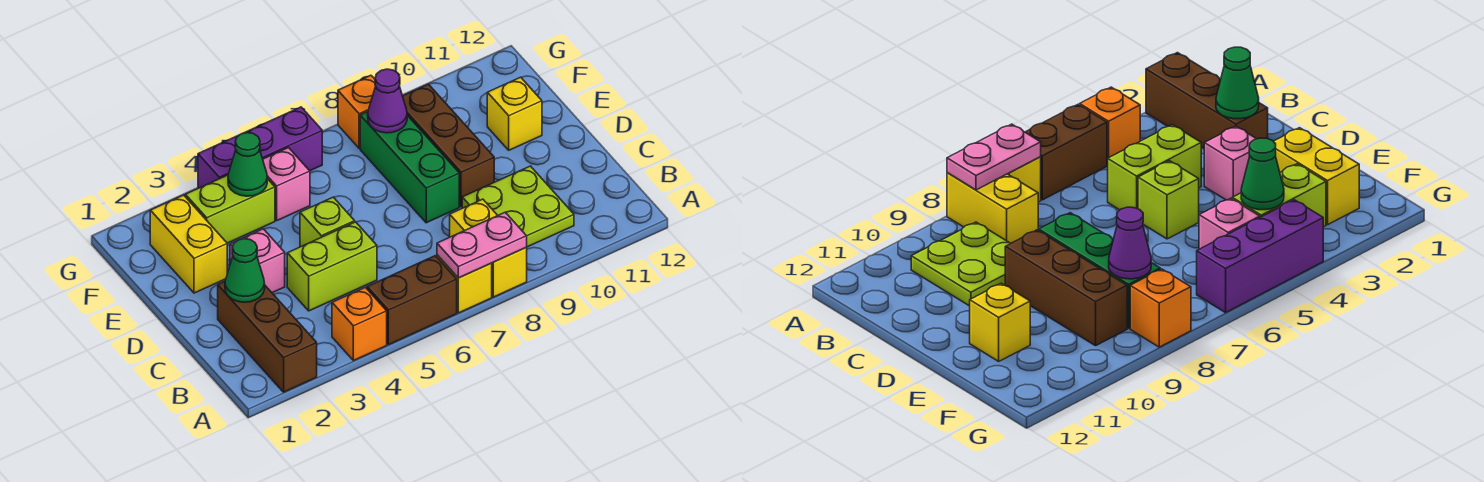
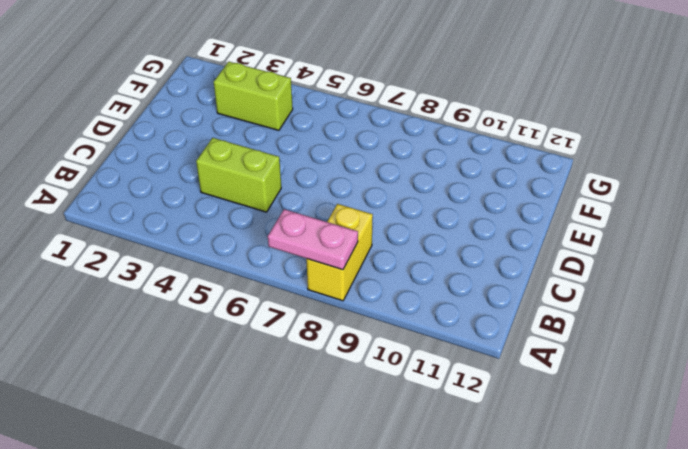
none -> brown 1x3 brick [218,281,317,392]
none -> orange 1x1 brick [332,287,387,361]
none -> brown 1x2 brick [367,256,457,345]

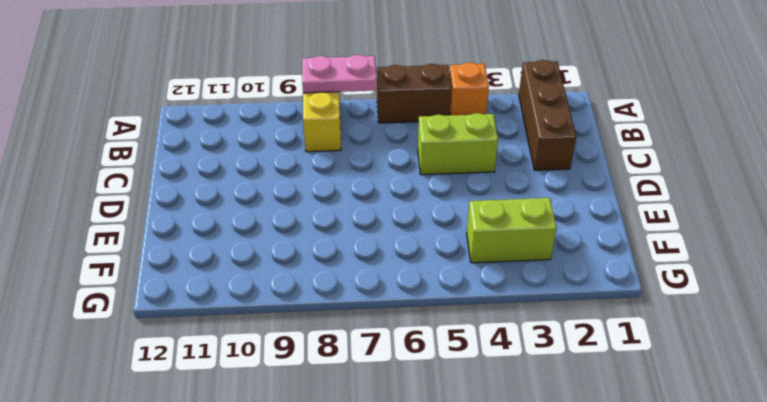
none -> yellow 1x1 brick [437,255,492,313]
none -> lime 2x2 plate [462,166,574,247]
none -> pink 1x1 brick [230,229,285,293]

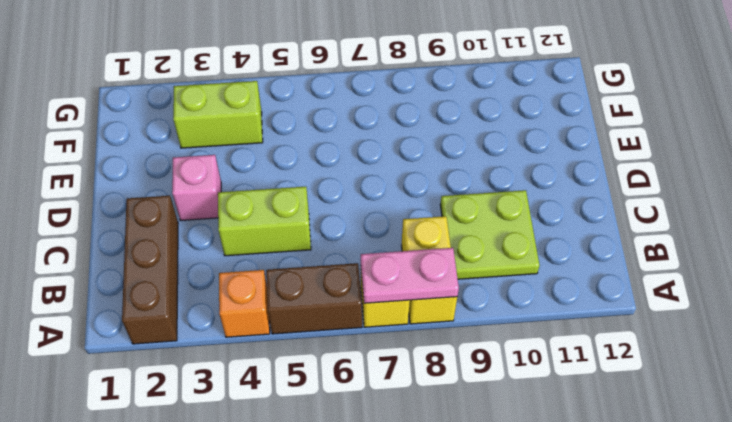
none -> lime 1x1 brick [300,197,355,247]
none -> green 1x3 brick [360,112,459,223]
none -> brown 1x3 brick [403,84,494,207]

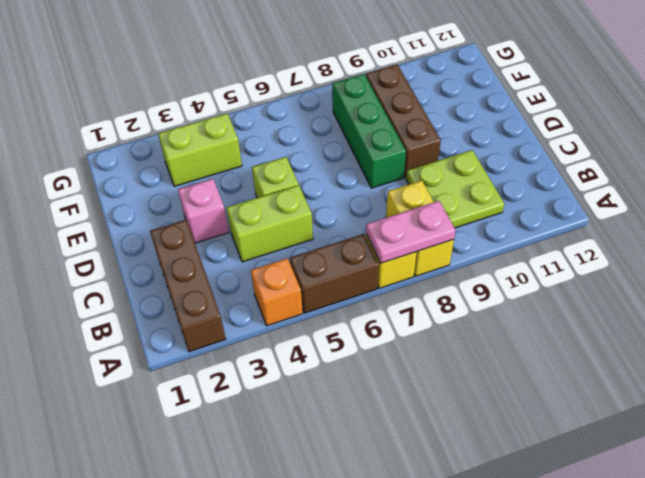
none -> yellow 1x2 brick [150,195,227,293]
none -> yellow 1x1 brick [487,77,542,150]
none -> pink 1x1 brick [263,148,310,221]

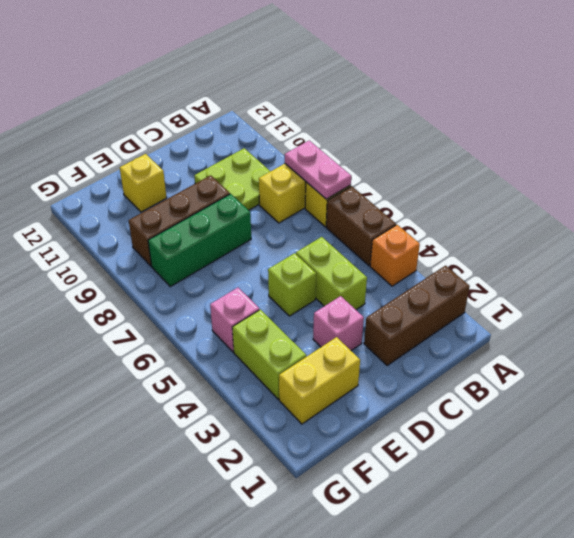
none -> purple 1x3 brick [198,107,322,188]
none -> orange 1x1 brick [338,75,376,148]
none -> green 1x1 cone [225,239,265,302]

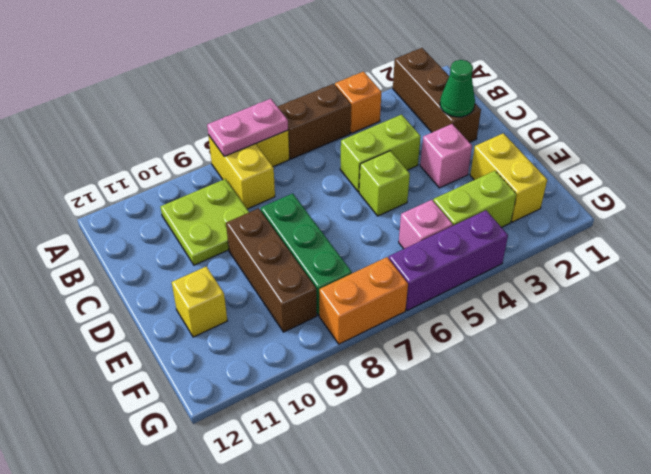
orange 1x2 brick [319,257,408,344] -> orange 1x1 brick [338,75,376,148]
none -> green 1x1 cone [228,133,267,196]
none -> purple 1x1 cone [368,69,407,133]

